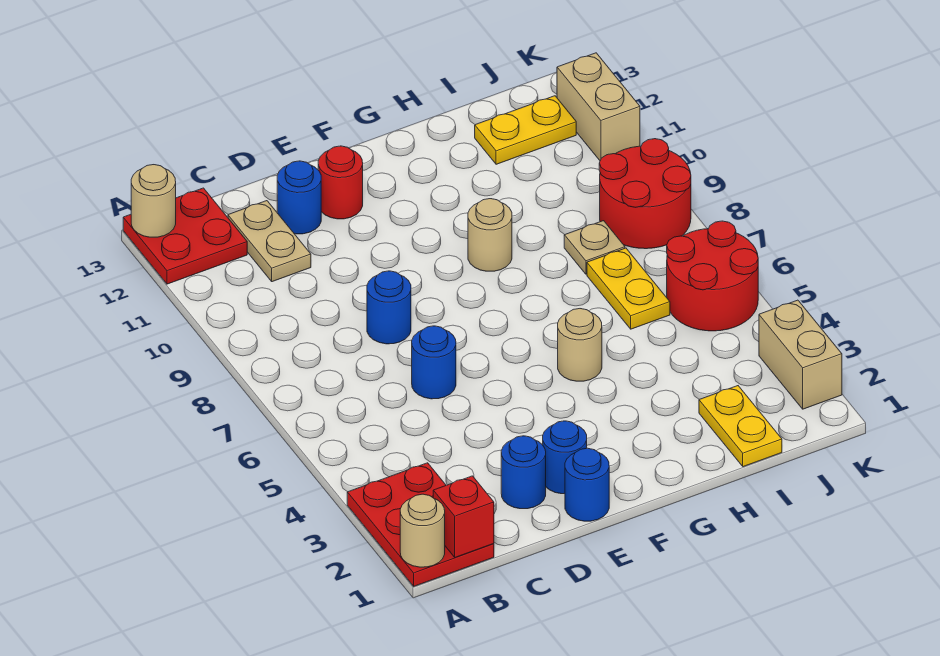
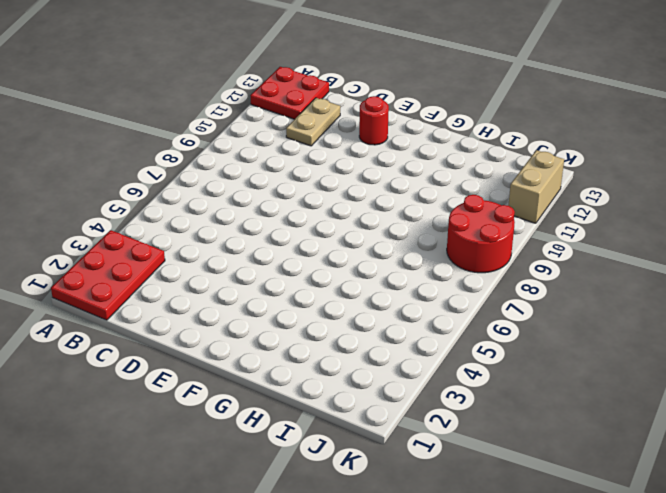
none -> blue 1x1 round brick [501,436,546,509]
none -> blue 1x1 round brick [412,326,456,399]
none -> blue 1x1 round brick [367,271,411,344]

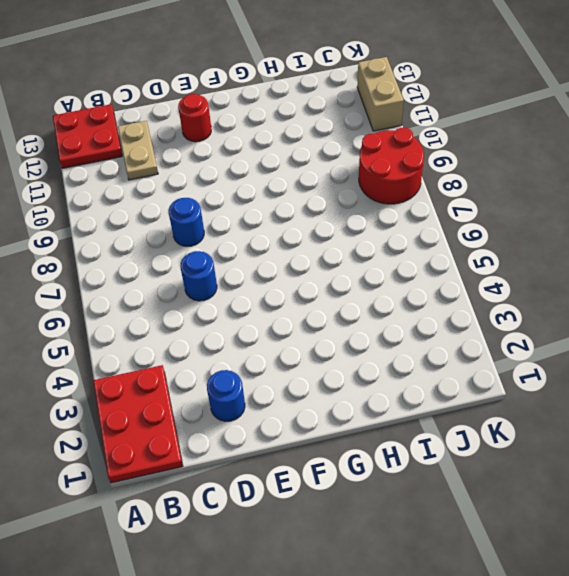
none -> blue 1x1 round brick [277,161,321,234]
none -> blue 1x1 round brick [565,448,609,521]
none -> blue 1x1 round brick [543,421,587,494]

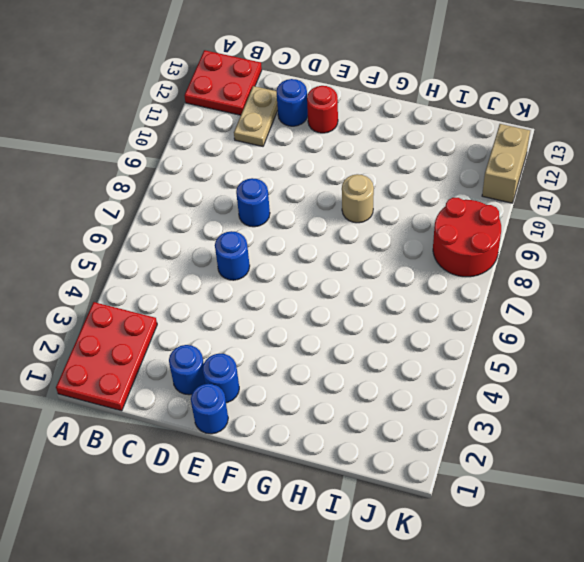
none -> tan 1x1 round brick [558,309,602,381]
none -> yellow 1x2 plate [699,386,782,467]
none -> yellow 1x2 plate [587,248,670,329]

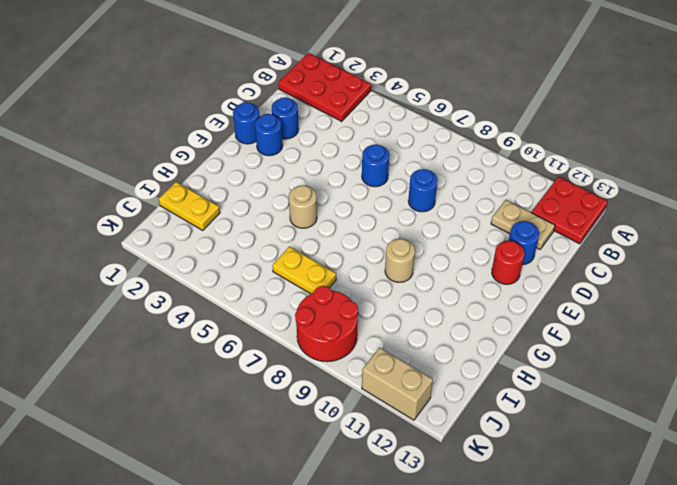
none -> tan 1x1 plate [564,221,625,274]
none -> yellow 1x2 plate [475,96,576,164]
none -> red 2x2 round brick [667,221,758,331]

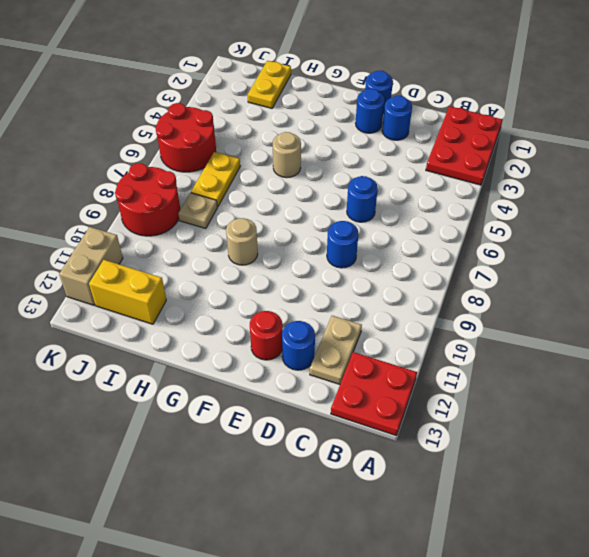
yellow 1x2 brick [89,260,166,324] -> yellow 1x2 plate [475,96,576,164]
none -> tan 1x2 brick [759,300,842,409]
none -> tan 1x1 round brick [400,494,445,567]
none -> tan 1x1 round brick [131,165,176,237]

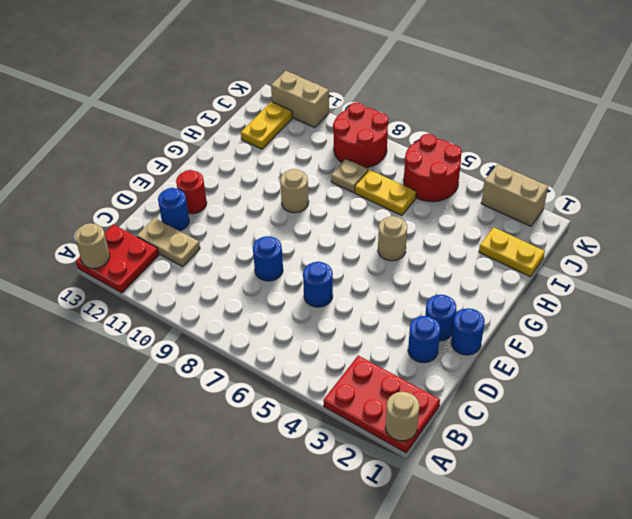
none -> red 1x1 brick [433,476,494,557]

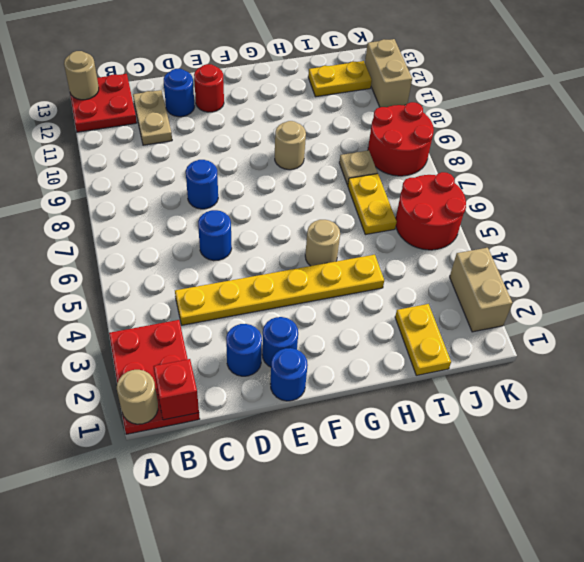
yellow 1x6 plate [175,255,384,325] -> none

